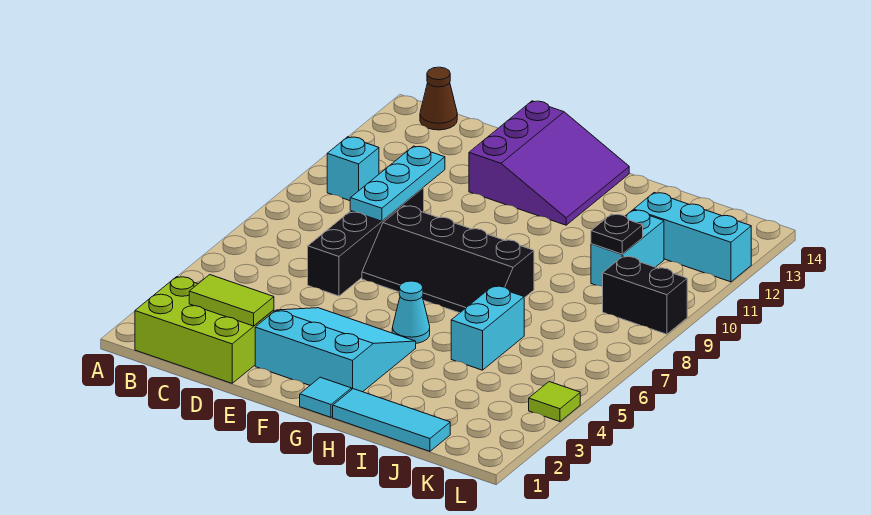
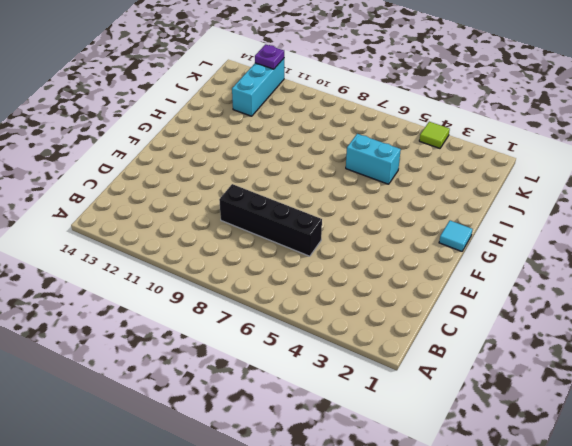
purple 1x1 plate [255,44,284,69] -> none
none -> lime 2x3 brick [135,277,274,383]
none -> cyan 1x1 brick [327,137,379,201]
none -> brown 1x1 cone [420,67,457,130]

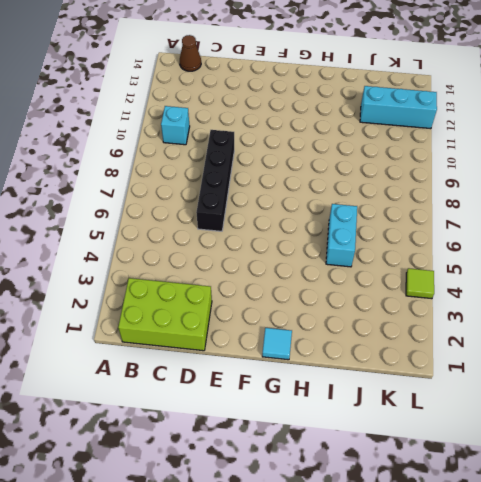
none -> cyan 3x3 slope [255,308,416,392]
none -> black 2x4 slope [362,206,534,313]
none -> purple 3x3 slope [469,101,629,225]

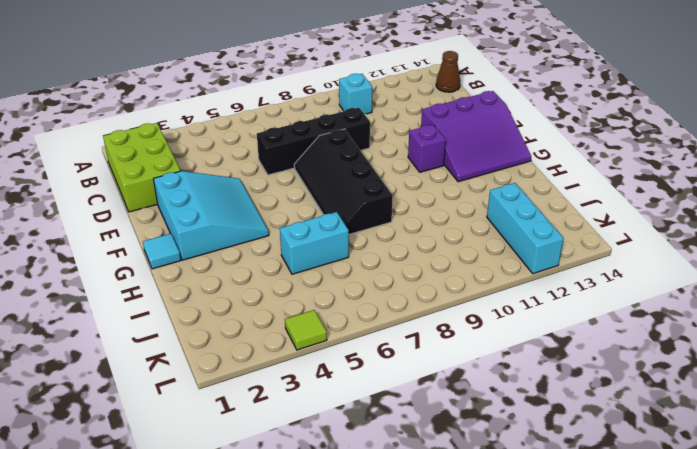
purple 1x1 brick [408,125,446,172] -> none
none -> cyan 1x1 cone [392,281,430,343]
none -> cyan 1x3 tile [333,389,450,451]
none -> cyan 1x2 brick [591,210,664,287]

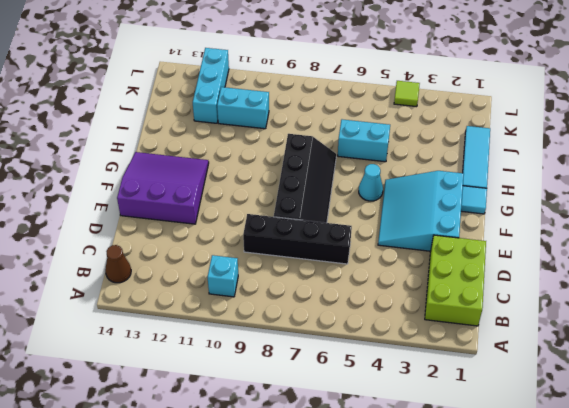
none -> black 1x2 brick [603,256,687,334]
none -> lime 1x2 tile [189,275,274,326]
none -> cyan 1x3 plate [350,146,445,221]

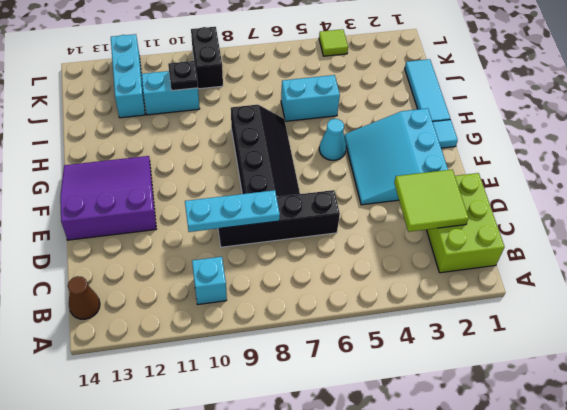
lime 2x2 tile [394,170,469,232] -> lime 1x2 tile [189,275,274,326]

